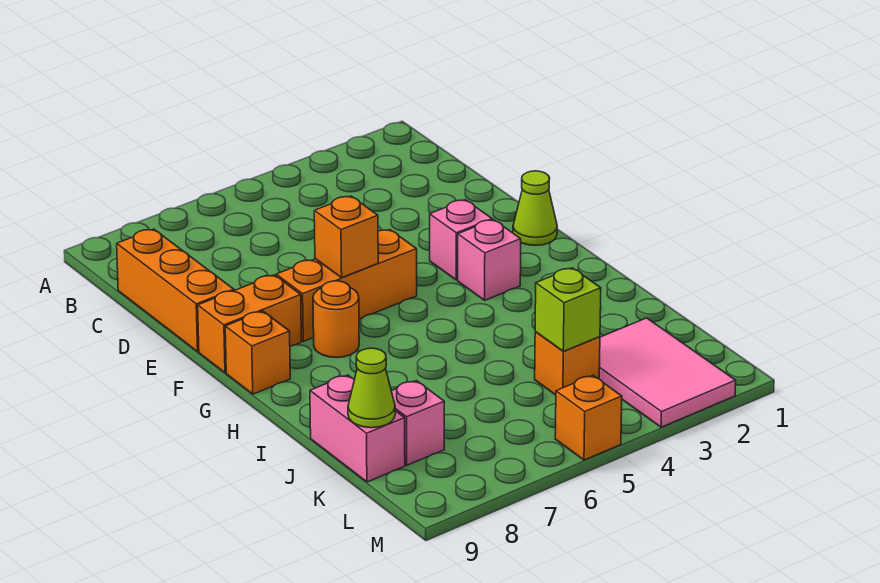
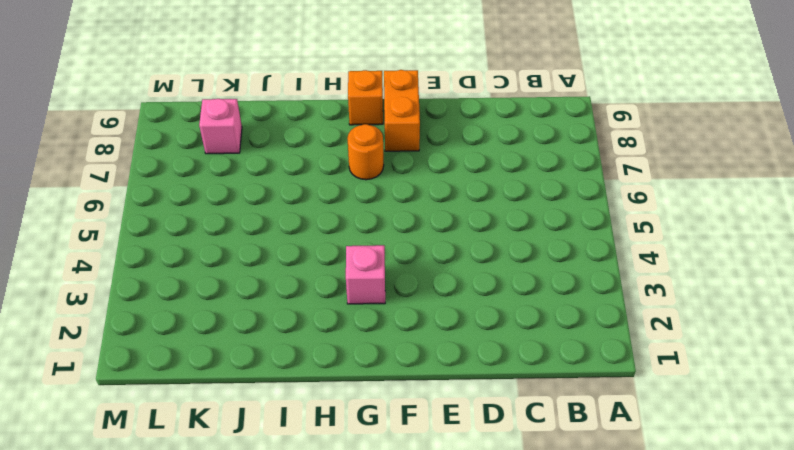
none -> orange 1x3 brick [117,229,234,351]
none -> lime 1x1 cone [513,171,557,245]
none -> pink 1x1 brick [430,200,492,280]

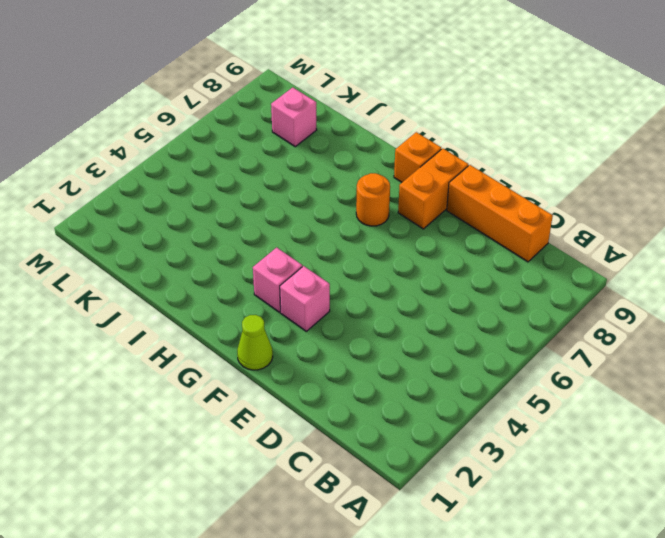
none -> orange 1x3 brick [276,230,417,341]
none -> pink 1x2 brick [310,375,405,482]
none -> pink 2x3 tile [599,318,736,427]

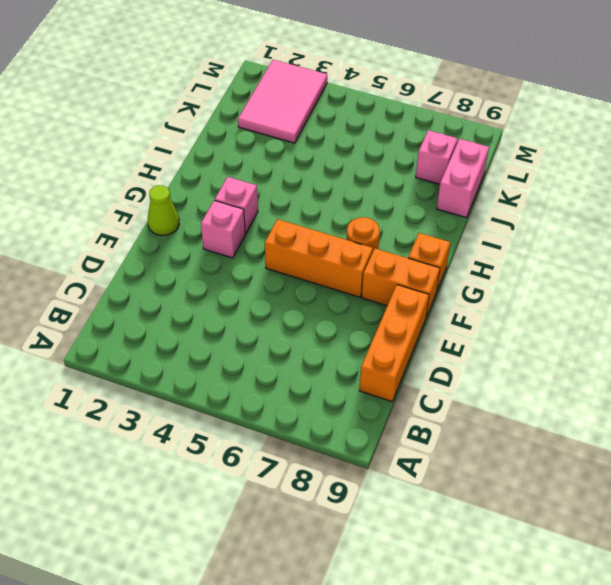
none -> orange 1x1 brick [535,332,600,395]
none -> orange 1x1 brick [555,376,622,460]
none -> orange 1x1 brick [314,196,378,278]

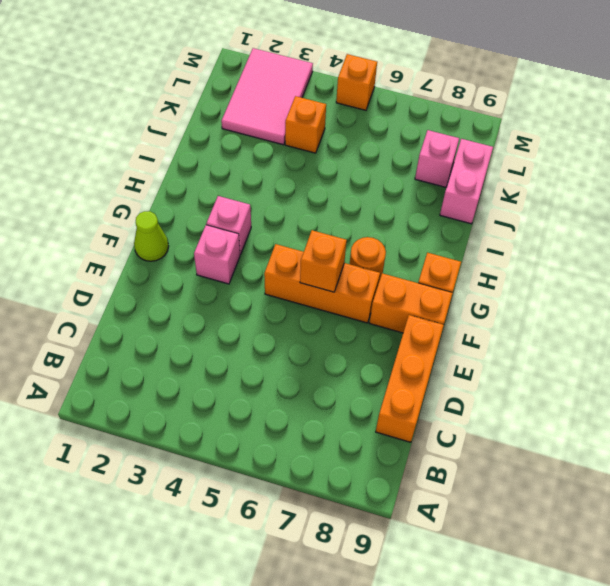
none -> lime 1x1 brick [535,268,601,351]
none -> lime 1x1 cone [348,348,395,428]

